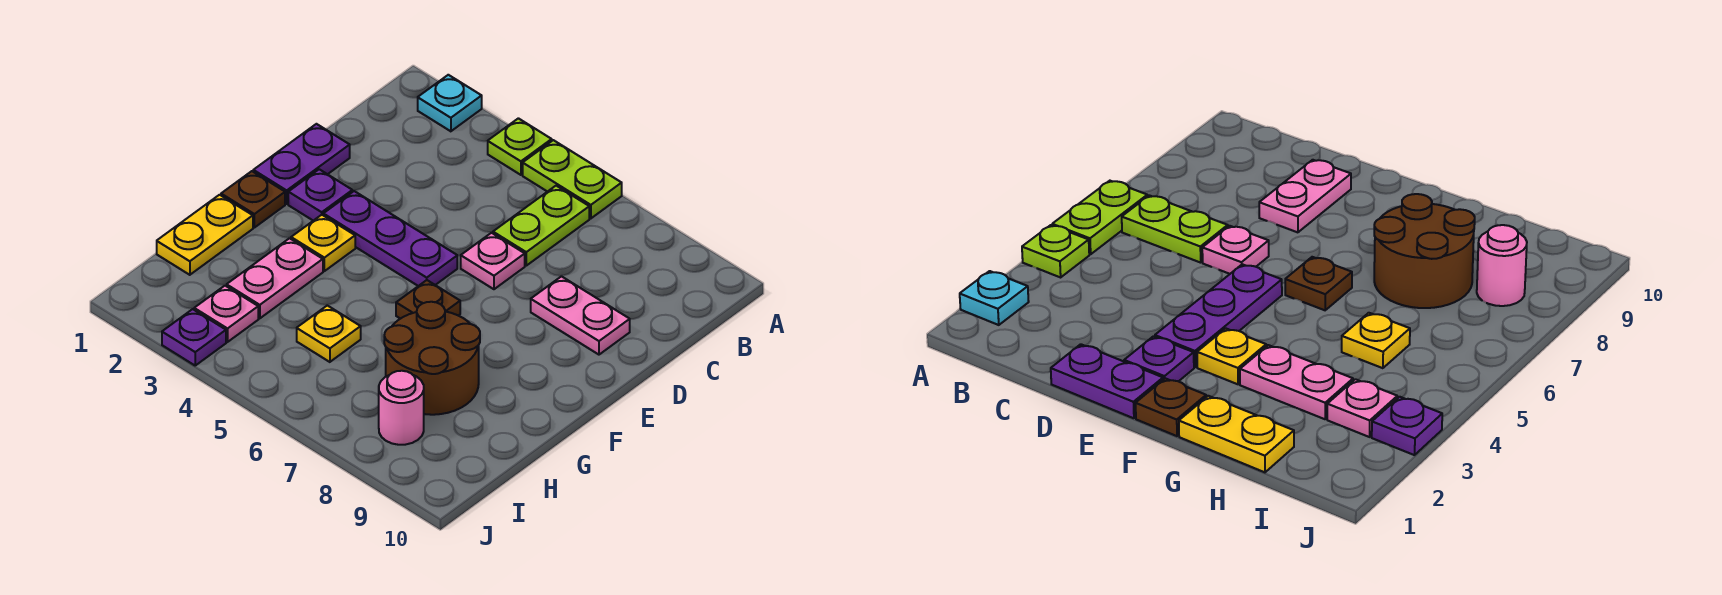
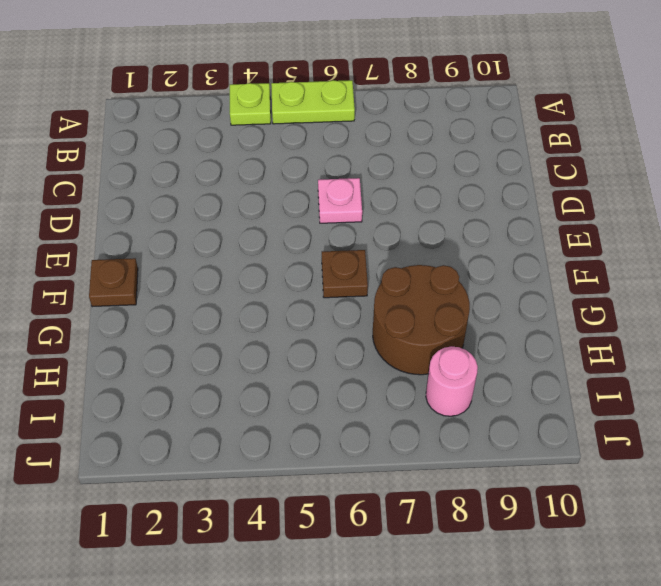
none -> cyan 1x1 plate [418,75,482,131]
none -> lime 1x2 plate [493,186,589,266]
none -> purple 1x2 plate [253,124,350,204]

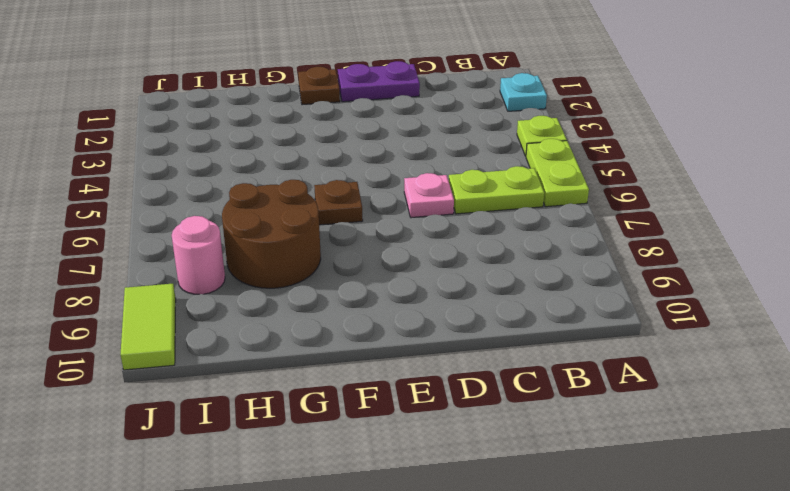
lime 1x2 tile [120,284,176,370] -> none
none -> pink 1x2 plate [531,276,630,355]
none -> purple 1x1 plate [288,169,352,221]
none -> purple 1x3 plate [323,191,457,286]

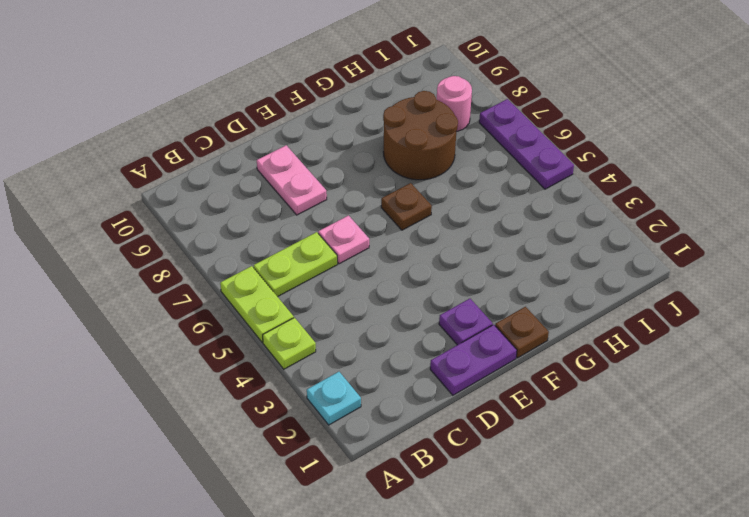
purple 1x3 plate [479,99,574,189] -> purple 1x3 plate moved to [323,191,457,286]
none -> yellow 1x1 plate [291,215,355,271]
none -> yellow 1x2 plate [157,195,253,275]
none -> pink 1x2 plate [227,238,323,318]

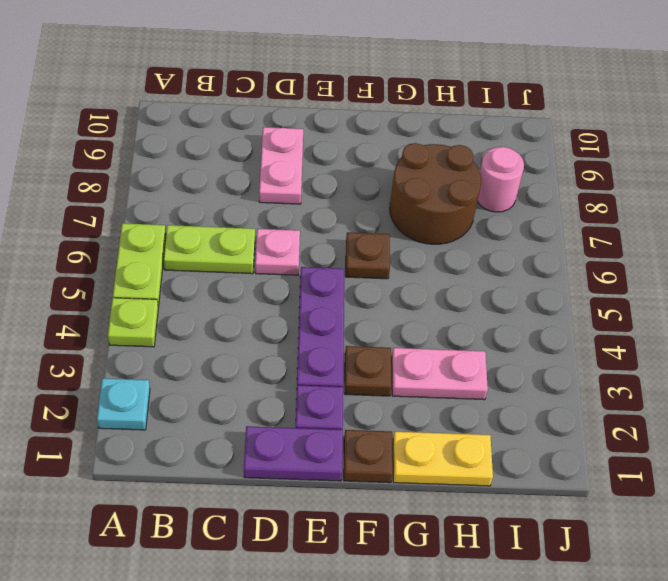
brown 1x1 plate [345,346,392,396] -> yellow 1x1 plate [291,215,355,271]
none -> yellow 1x1 plate [297,306,361,362]
none -> pink 1x1 plate [194,286,258,342]
none -> purple 1x1 plate [162,309,226,365]

